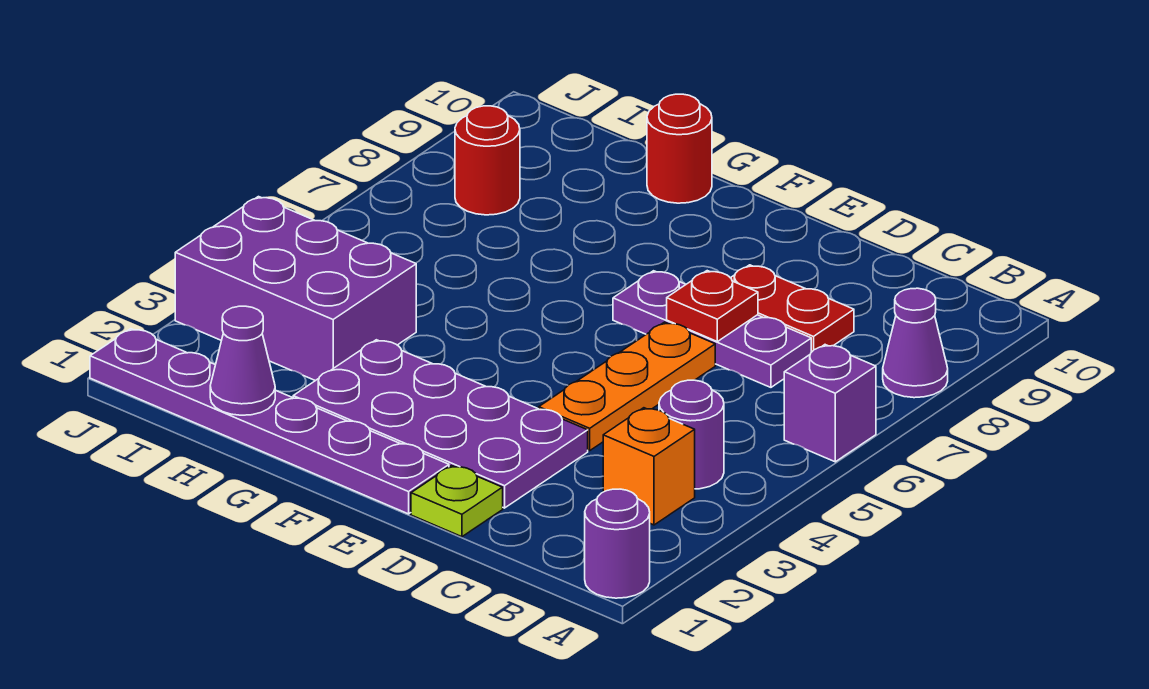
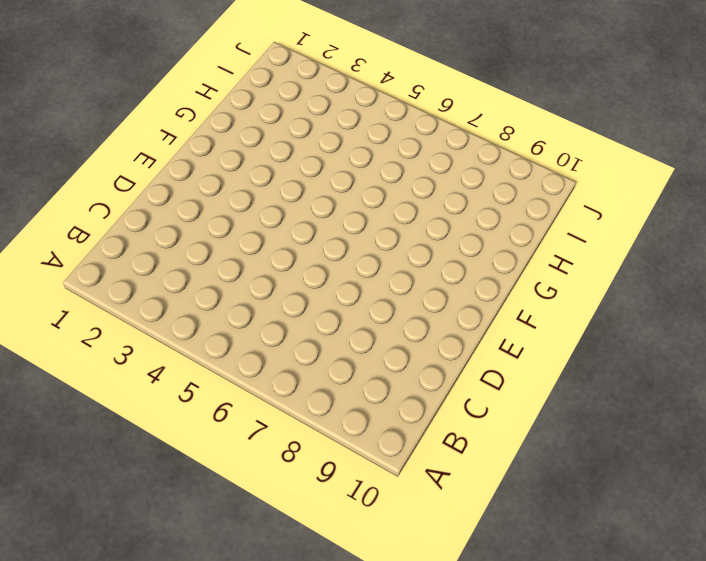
none -> purple 1x1 round brick [585,489,650,598]
none -> purple 1x1 brick [784,345,876,462]
none -> purple 1x1 cone [883,288,948,398]

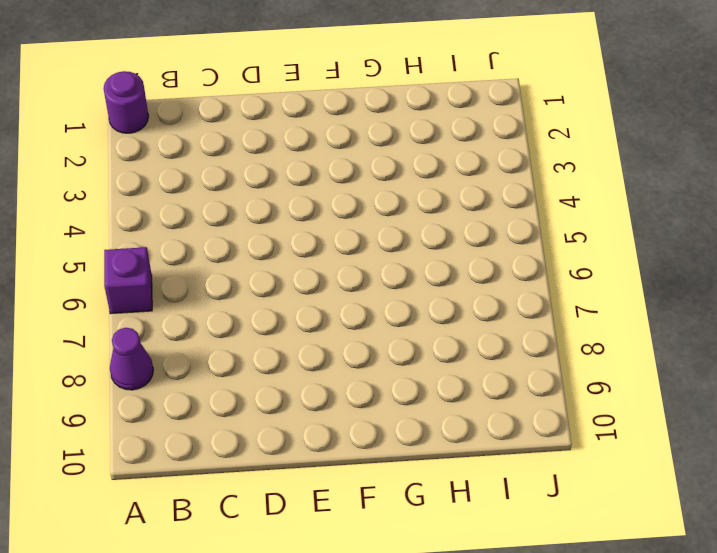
none -> orange 1x1 brick [603,408,695,525]
none -> purple 1x1 round brick [659,380,724,489]
none -> purple 1x3 plate [613,271,811,387]

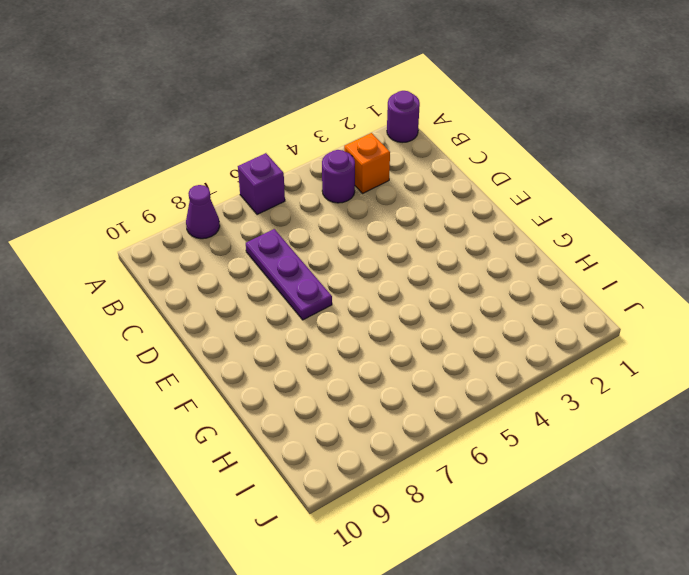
none -> red 1x2 plate [731,265,854,352]
none -> lime 1x1 plate [411,466,503,537]
none -> purple 2x4 plate [293,340,588,508]

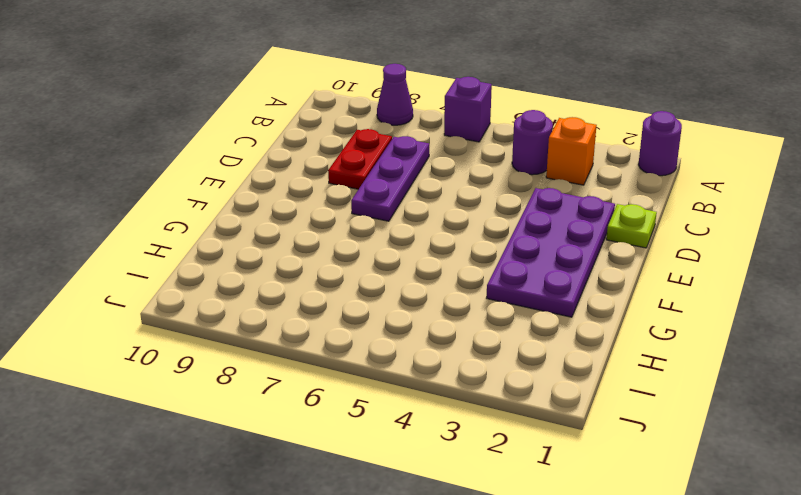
none -> orange 1x3 plate [539,322,715,451]
none -> purple 1x6 plate [90,329,449,514]
none -> red 1x1 round brick [647,94,712,203]

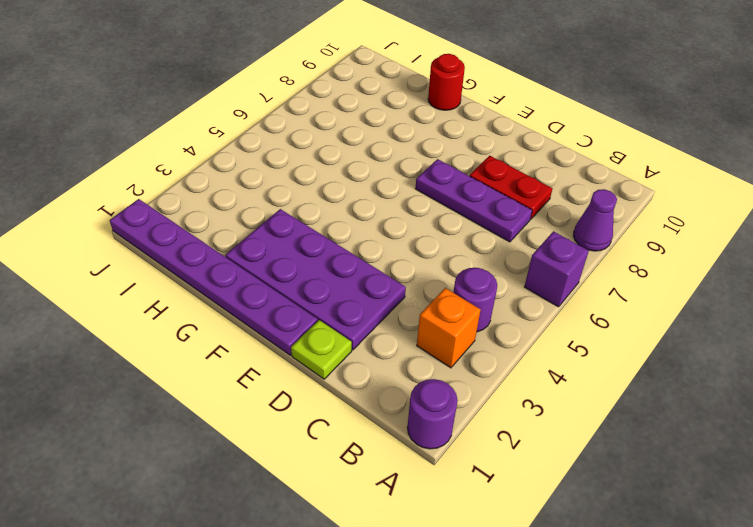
none -> orange 1x3 plate [539,322,715,451]
none -> purple 2x3 brick [175,197,416,381]
none -> red 1x1 round brick [455,106,520,215]

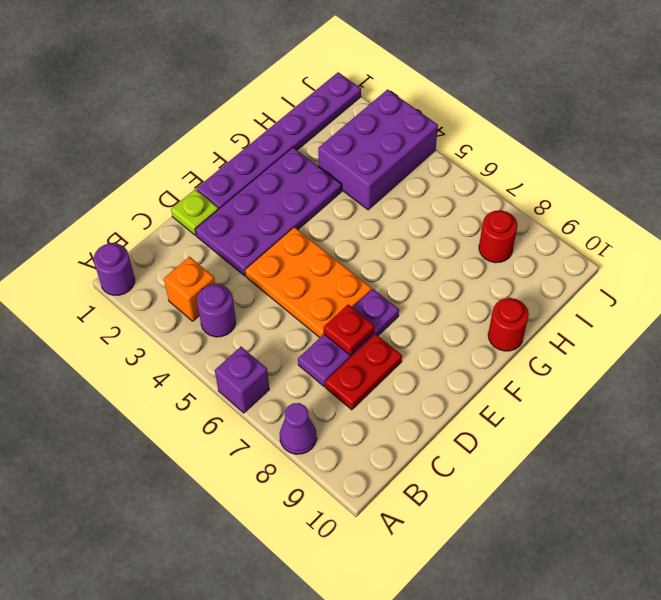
orange 2x3 plate [245,227,372,338] -> orange 1x3 plate [539,322,715,451]
none -> purple 1x1 cone [210,306,275,415]

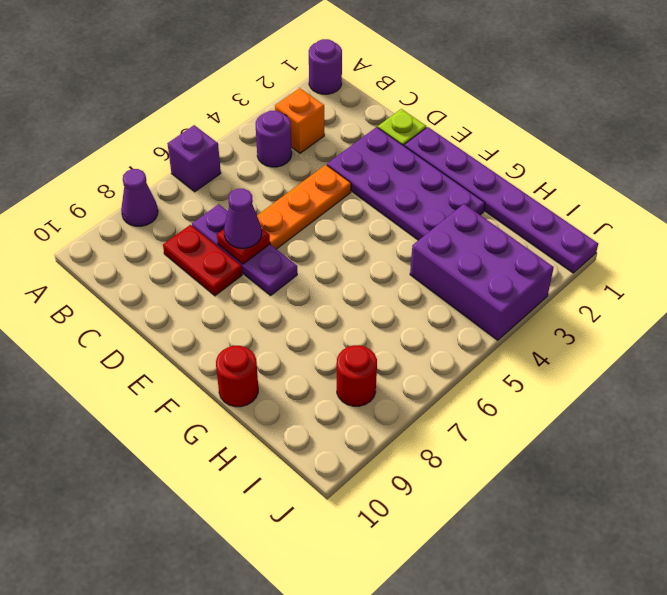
purple 1x1 cone [224,189,262,248] -> purple 1x1 cone moved to [210,306,275,415]

